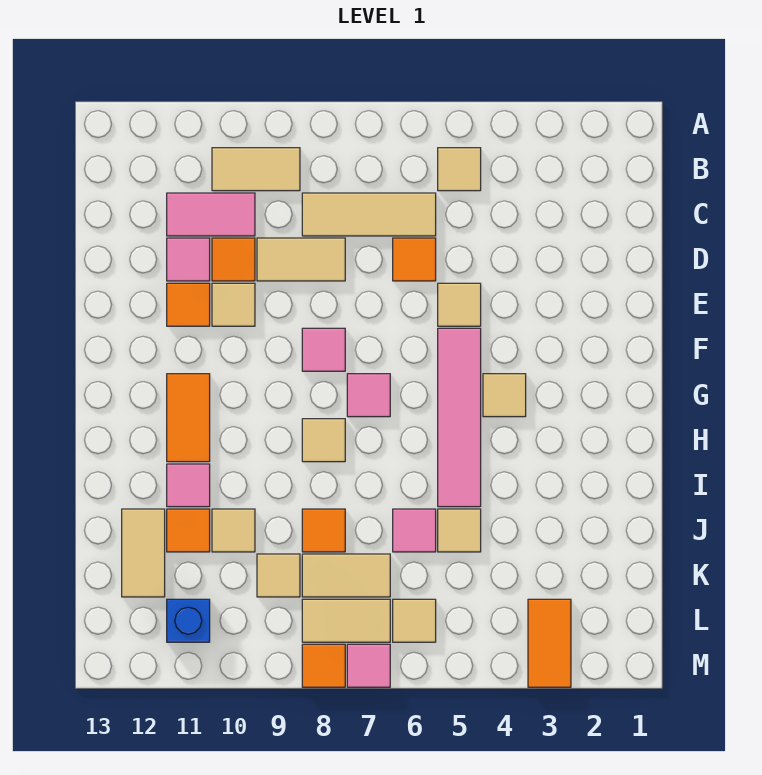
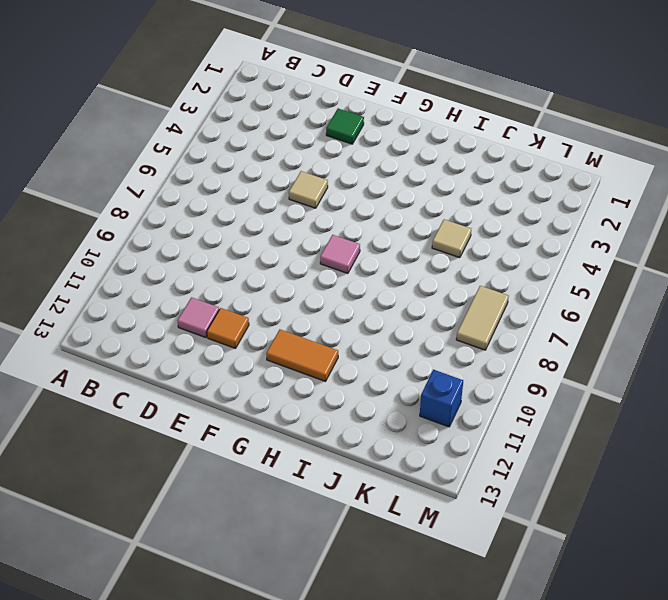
green 1x1 tile [326,109,364,144] -> none
none -> tan 1x1 tile [438,148,481,191]
none -> tan 1x2 tile [212,148,300,191]
none -> tan 1x3 tile [302,193,436,236]
none -> pink 1x2 tile [167,193,255,236]

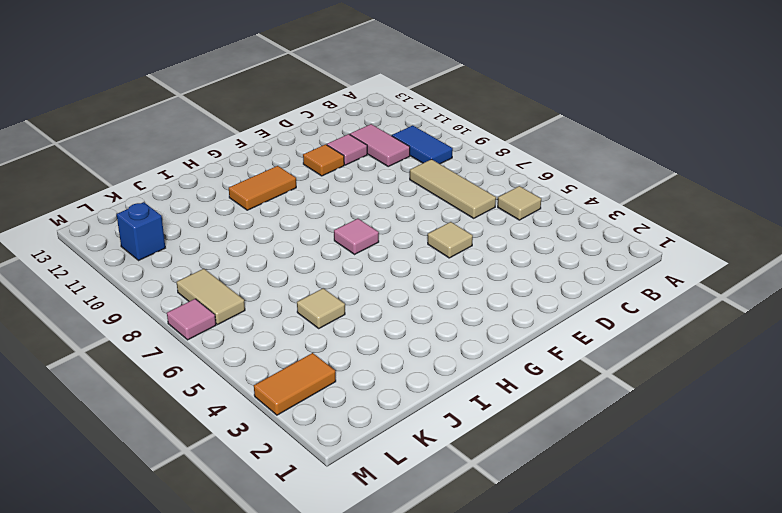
blue 1x2 tile [392,125,453,164] -> tan 1x2 tile [212,148,300,191]
none -> orange 1x1 tile [393,238,436,281]
none -> tan 1x2 tile [257,238,345,281]
none -> orange 1x1 tile [212,238,255,281]
none -> tan 1x1 tile [212,283,255,326]

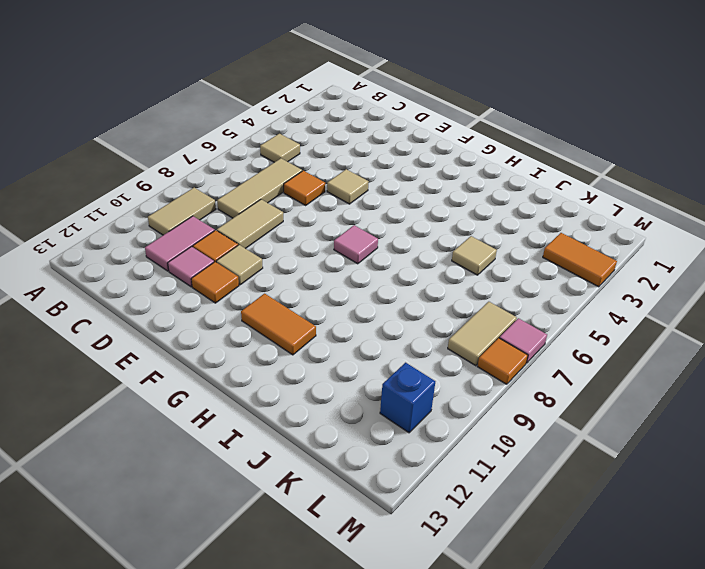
none -> pink 1x4 tile [438,328,481,507]
none -> pink 1x1 tile [302,328,345,371]
none -> tan 1x1 tile [483,374,526,417]
none -> tan 1x1 tile [302,419,345,462]

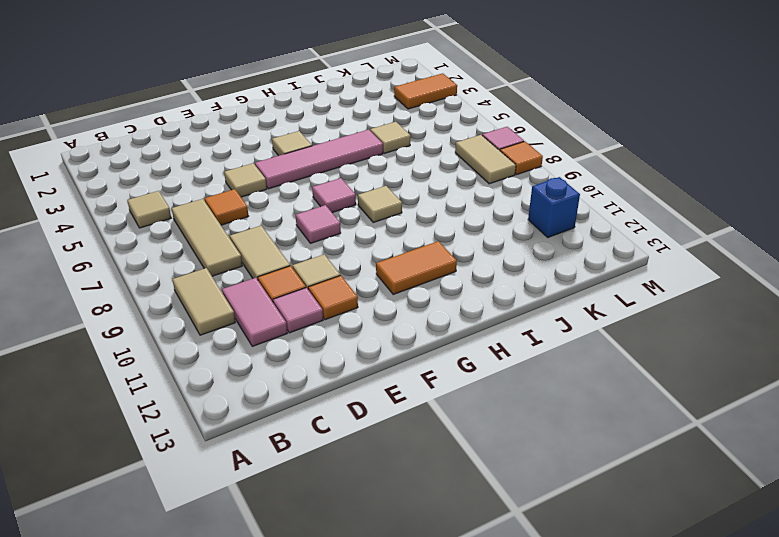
none -> pink 1x1 tile [167,464,210,507]
none -> pink 1x1 tile [393,509,436,552]
none -> orange 1x1 tile [302,509,345,552]
none -> tan 1x1 tile [212,509,255,552]

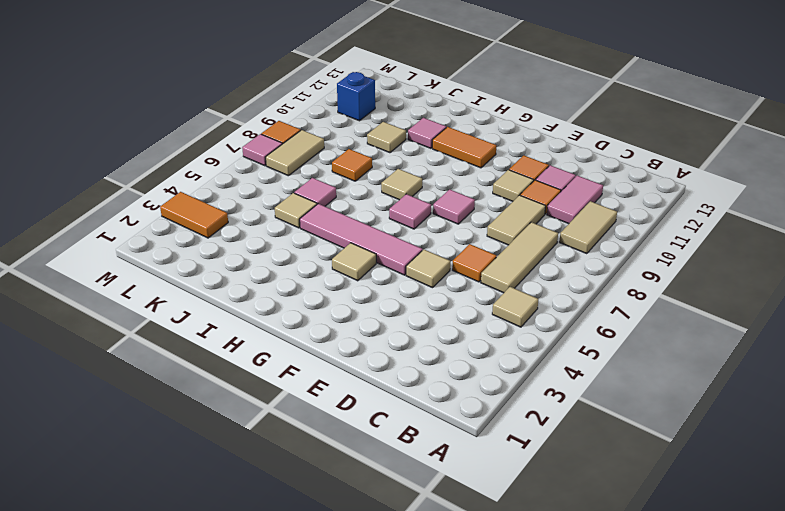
none -> orange 1x1 tile [167,509,210,552]
none -> tan 1x2 tile [122,509,165,597]
none -> tan 1x2 tile [302,554,390,597]
none -> tan 1x1 tile [257,554,300,597]

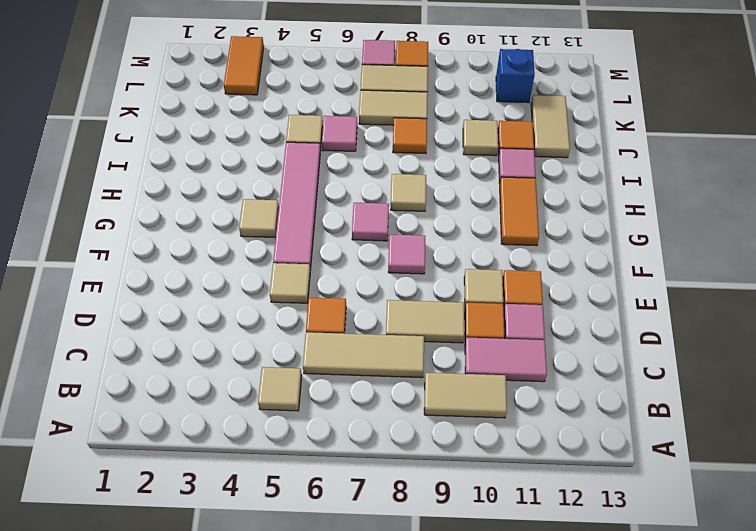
none -> tan 1x1 tile [257,554,300,597]
none -> tan 1x1 tile [393,599,436,642]

